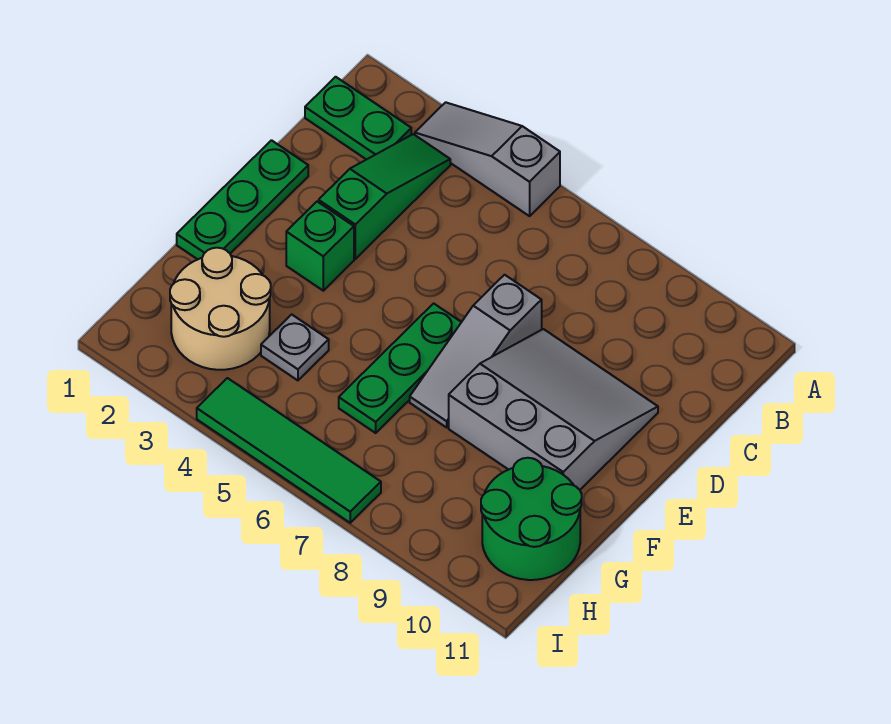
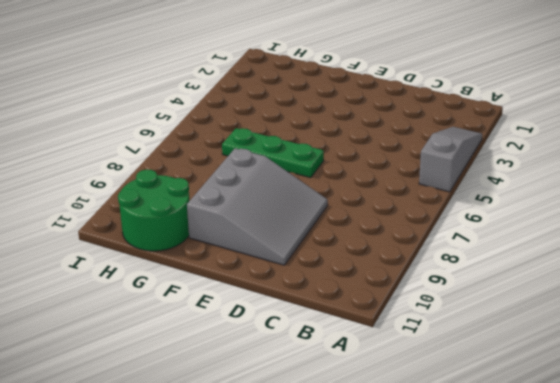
none -> green 1x2 plate [305,77,411,160]
none -> green 1x3 slope [319,134,450,259]
none -> green 1x3 plate [177,140,308,259]

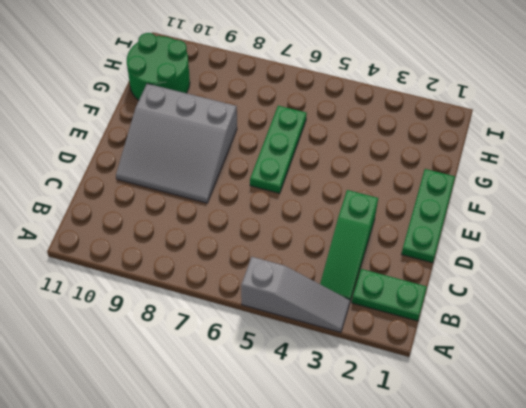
none -> grey 1x3 slope [410,275,542,427]
none -> green 1x1 brick [286,202,354,291]
none -> tan 2x2 round brick [170,248,271,370]

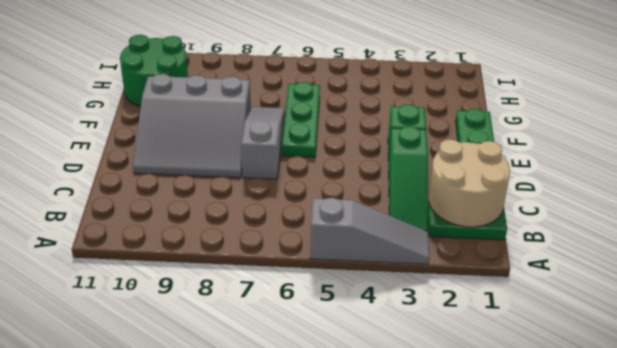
tan 2x2 round brick [429,140,510,227] -> tan 2x2 round brick moved to [170,248,271,370]
none -> grey 1x1 plate [261,314,329,380]
none -> green 1x4 tile [197,378,381,523]

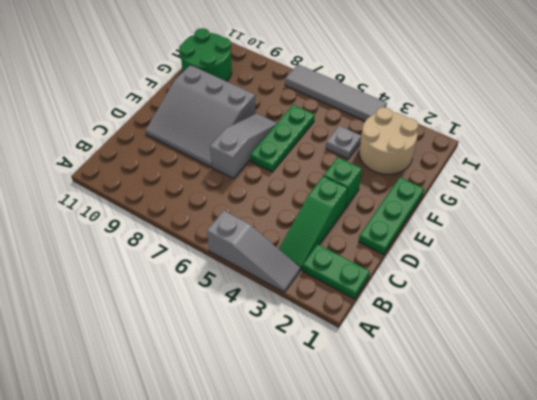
grey 1x4 tile [285,64,387,121] -> green 1x4 tile [197,378,381,523]

